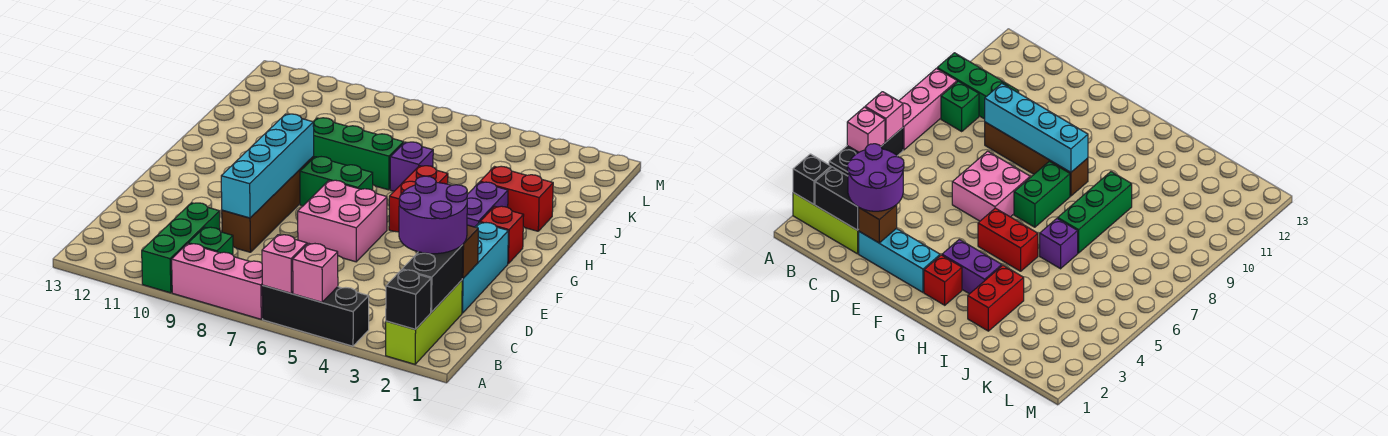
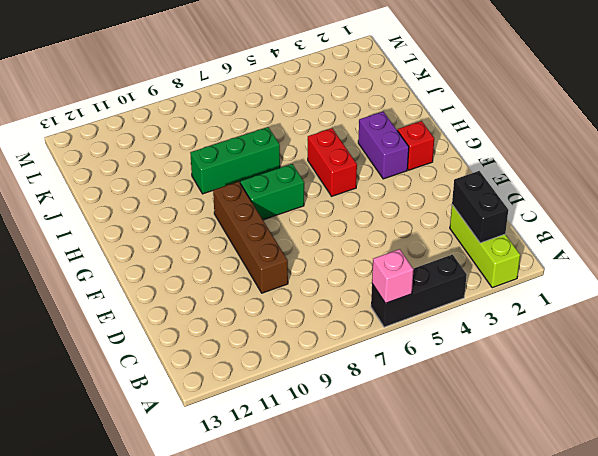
none -> pink 1x3 brick [172,244,263,319]
none -> green 1x3 brick [142,203,220,293]
none -> green 1x1 brick [189,227,233,255]

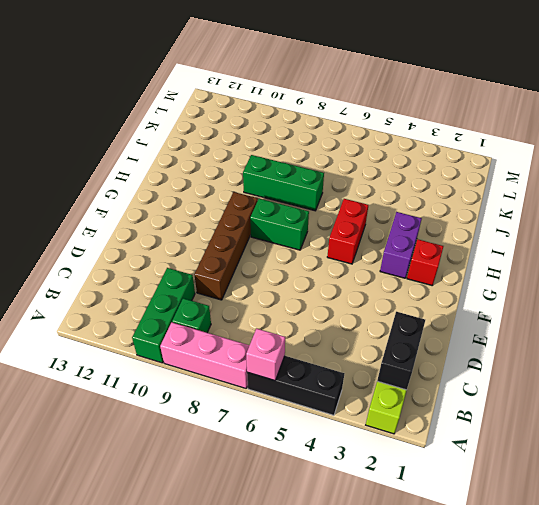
none -> cyan 1x3 brick [462,222,508,313]
none -> pink 2x2 brick [298,180,387,262]
none -> red 1x2 brick [480,166,553,231]

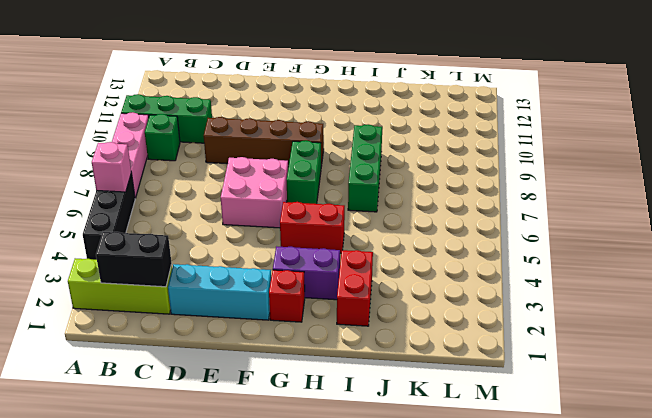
none -> purple 1x1 brick [390,142,433,191]
none -> black 1x1 brick [386,270,431,329]
none -> pink 1x1 brick [293,243,338,302]

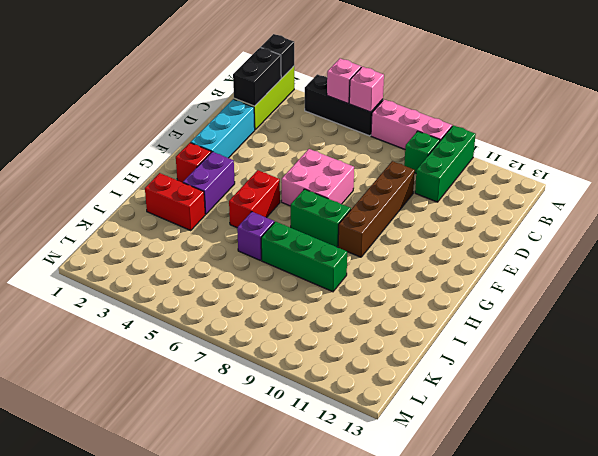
none -> brown 1x1 brick [462,225,478,279]
none -> cyan 1x4 brick [221,114,314,218]
none -> purple 2x2 round brick [399,176,467,254]

